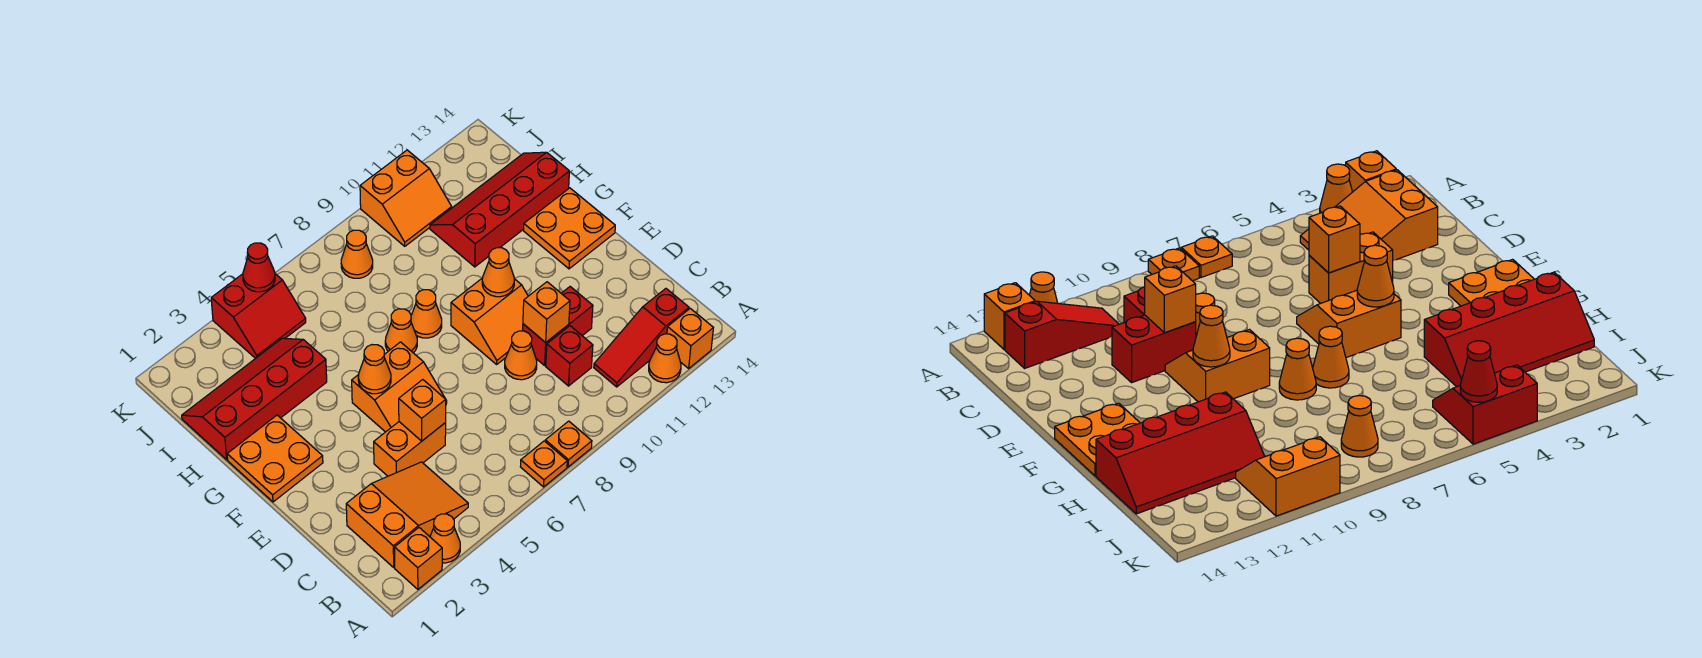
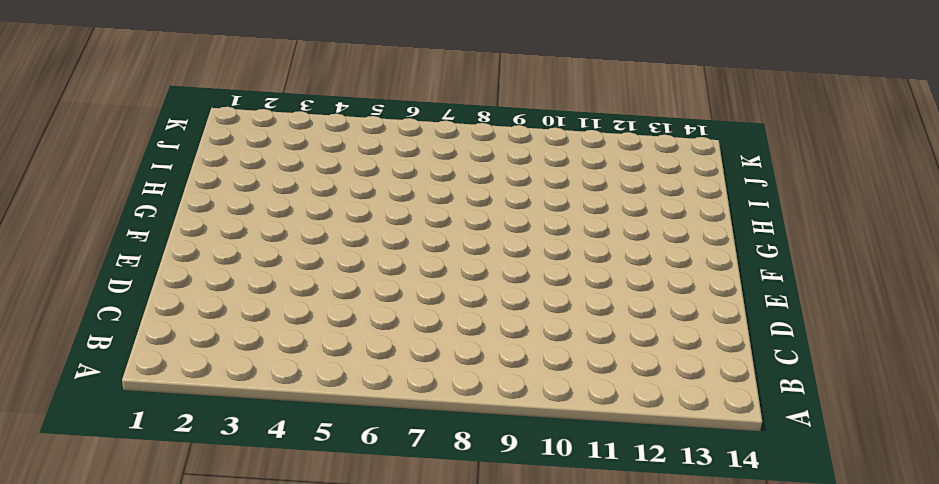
none -> orange 1x1 brick [395,528,442,589]
none -> orange 1x1 cone [430,514,460,563]
none -> orange 1x1 plate [520,441,567,487]

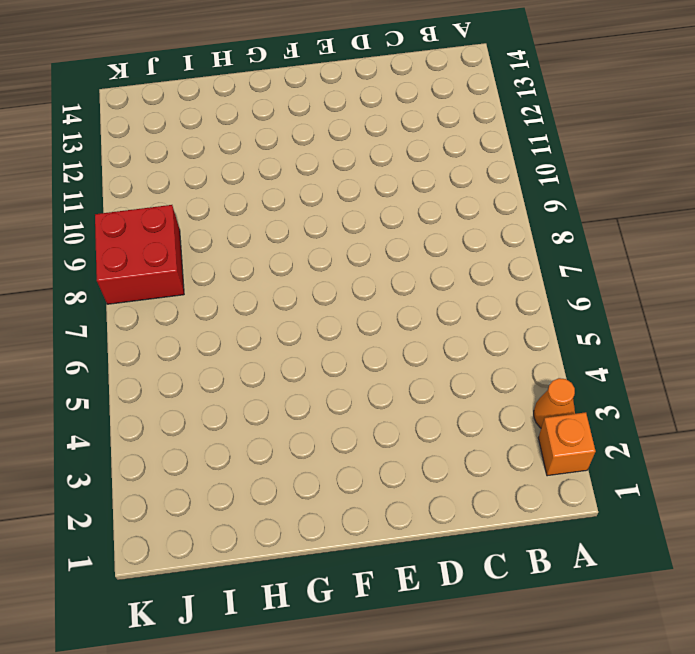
red 2x2 brick [95,205,184,304] -> orange 1x1 cone [341,230,373,278]
none -> orange 1x1 plate [520,441,567,487]
none -> orange 1x1 plate [545,421,592,467]
none -> orange 1x1 cone [649,334,681,383]

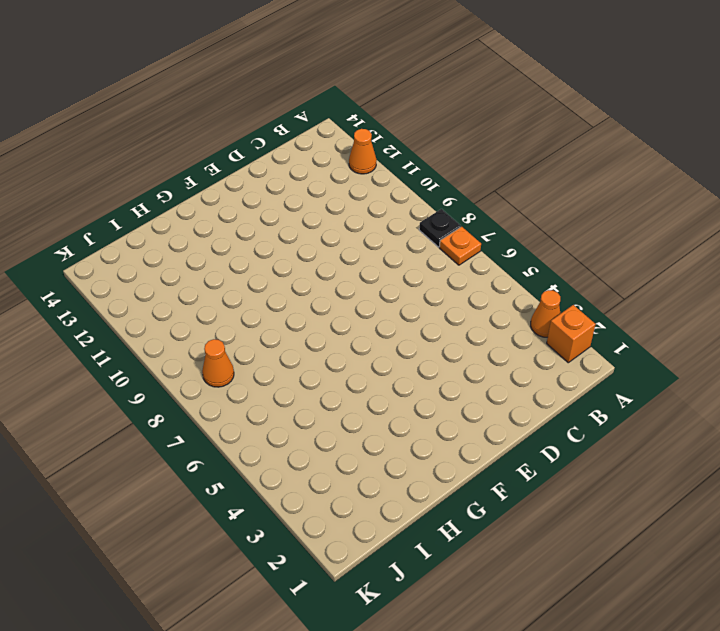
black 1x1 plate [419,209,461,247] -> orange 1x1 plate [545,421,592,467]
none -> orange 1x1 brick [667,308,713,368]
none -> orange 2x3 slope [346,462,468,567]
none -> red 1x3 slope [594,289,689,387]

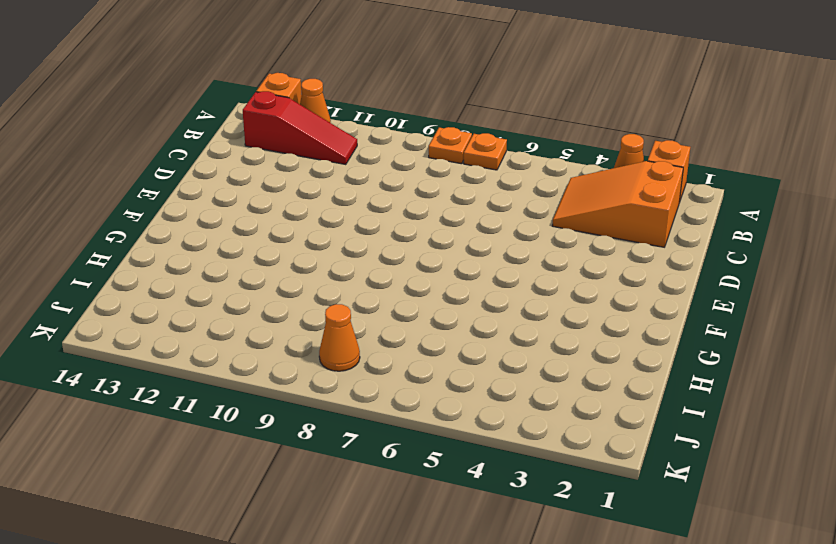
none -> red 1x1 brick [546,326,593,386]
none -> orange 1x2 brick [374,422,446,476]
none -> orange 1x1 cone [505,331,537,380]

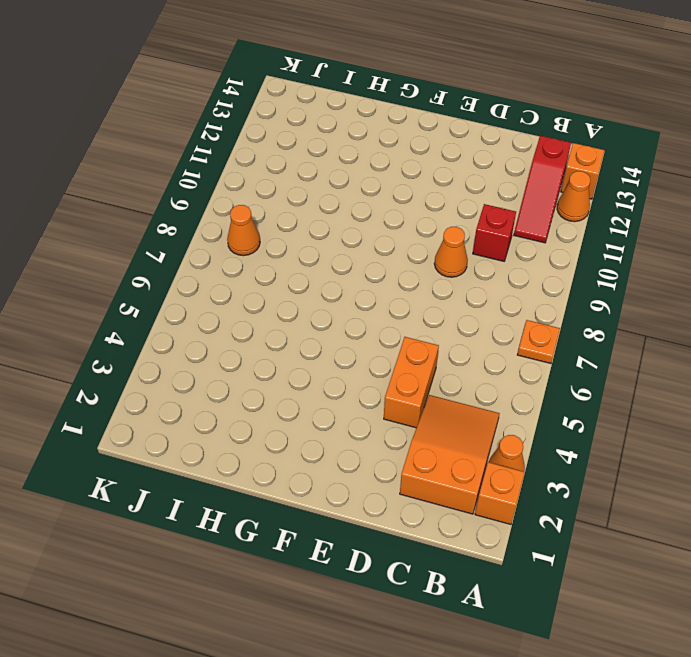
none -> orange 1x1 plate [545,421,592,467]
none -> red 1x2 brick [523,287,593,365]
none -> orange 2x2 slope [352,342,447,432]

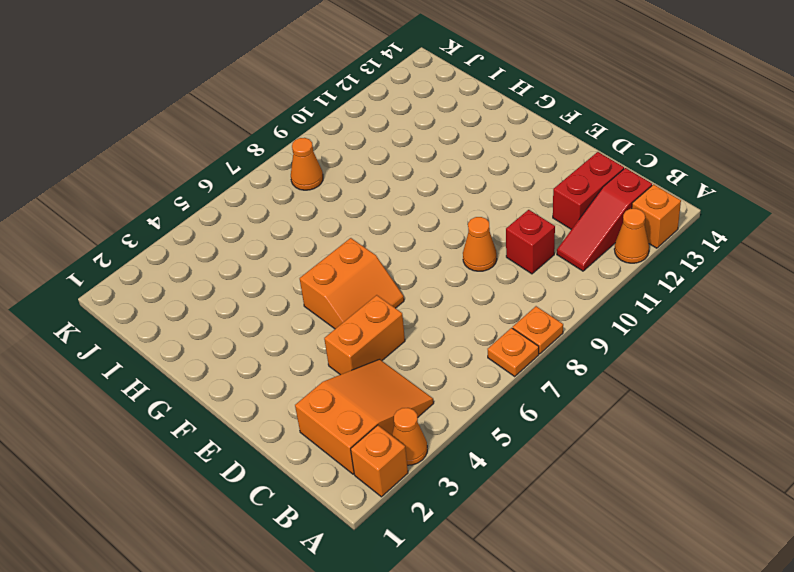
red 1x2 brick [553,152,624,230] -> red 1x2 brick moved to [523,287,593,365]
none -> orange 2x2 slope [451,279,528,364]
none -> orange 2x2 plate [227,415,323,502]
none -> orange 2x2 plate [524,188,615,269]

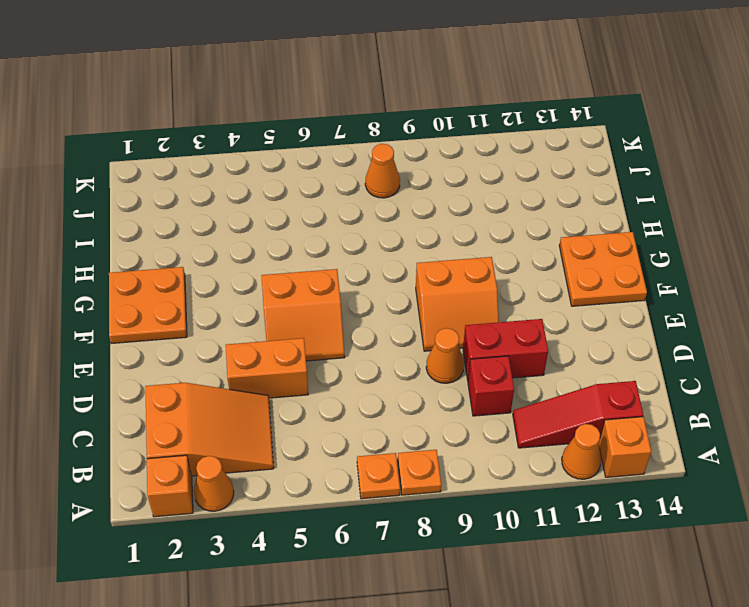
none -> orange 1x1 cone [385,309,417,353]
none -> orange 1x1 cone [411,290,442,338]
none -> red 2x4 slope [182,338,327,460]

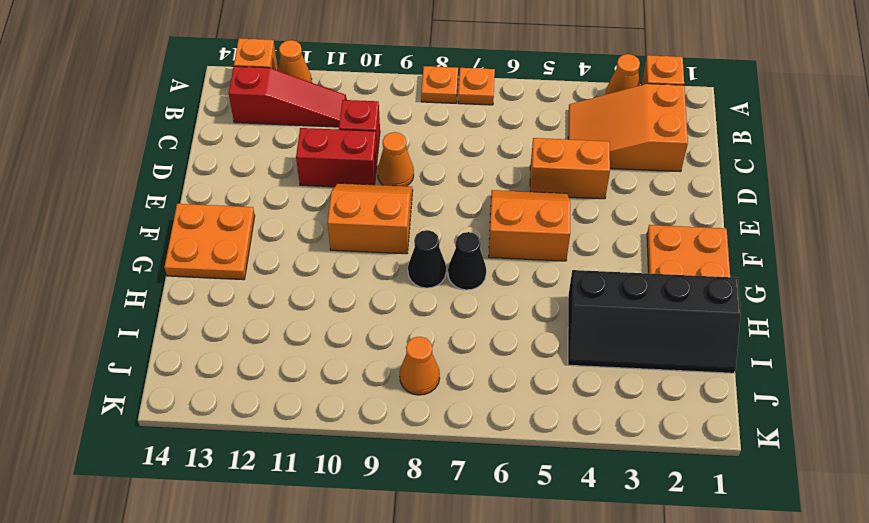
black 1x1 cone [448,232,486,290] -> orange 1x1 cone [385,309,417,353]
black 1x1 cone [408,230,446,288] -> orange 1x1 cone [411,290,442,338]
black 2x4 slope [568,270,741,373] -> red 2x4 slope [182,338,327,460]
none -> red 2x4 slope [430,152,569,267]
none -> red 2x2 slope [211,274,306,359]
none -> orange 2x2 slope [360,150,452,246]

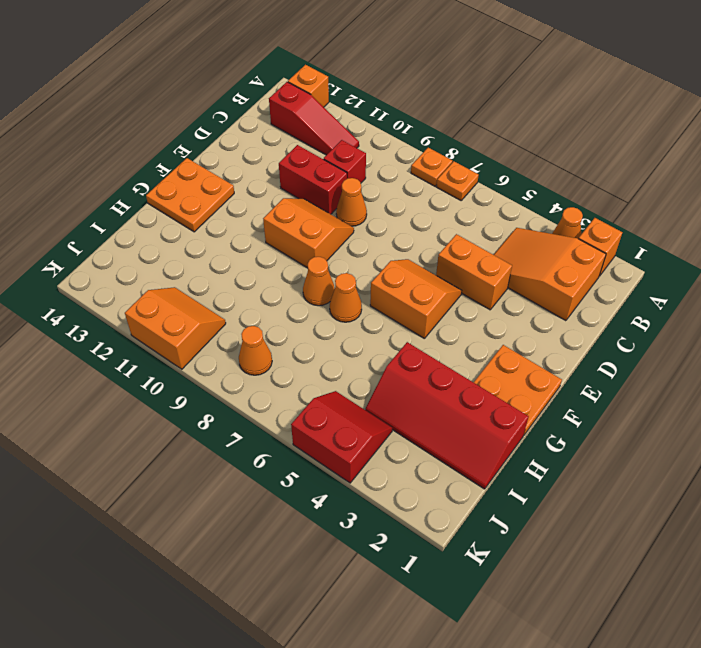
none -> orange 1x1 cone [649,334,681,383]
none -> red 2x4 slope [430,152,569,267]
none -> orange 1x1 brick [399,380,446,441]

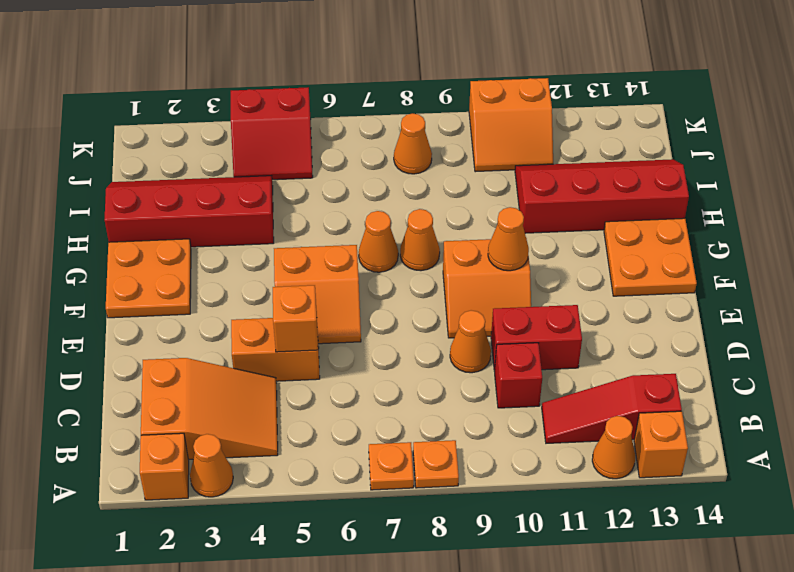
none -> orange 1x1 brick [523,282,570,343]
none -> orange 1x1 cone [358,345,391,394]
none -> red 1x1 cone [243,243,275,292]

